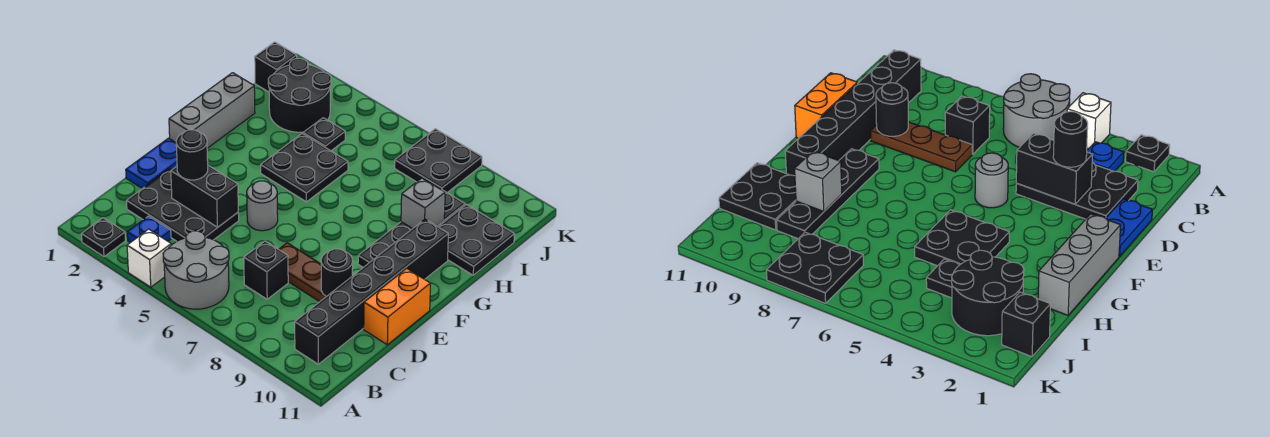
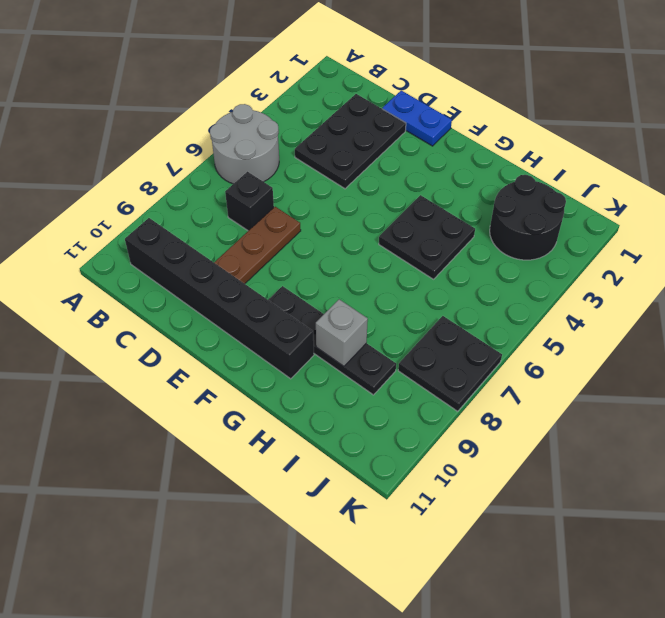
none -> black 1x1 plate [82,218,125,257]
none -> white 1x1 brick [127,229,171,287]
none -> blue 1x1 plate [127,216,171,243]

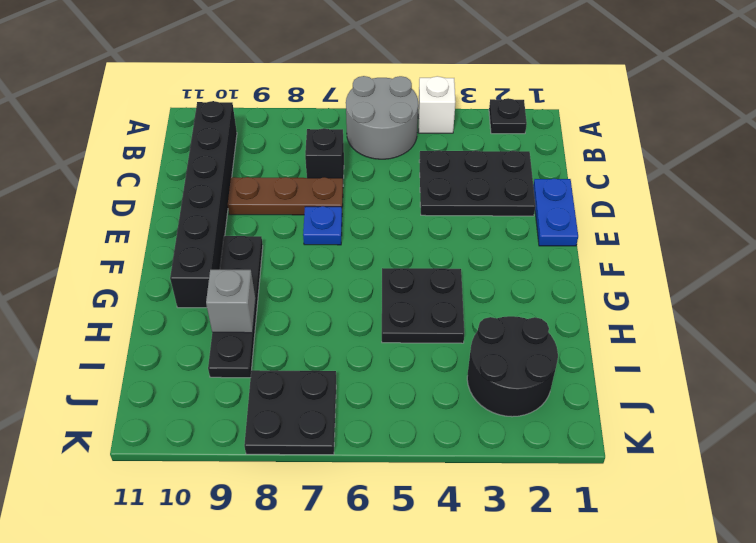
blue 1x1 plate [303,206,342,245] -> blue 1x1 plate moved to [127,216,171,243]
none -> orange 1x2 brick [364,268,431,345]
none -> grey 1x1 round brick [247,181,278,231]
none -> grey 1x3 brick [169,73,255,148]

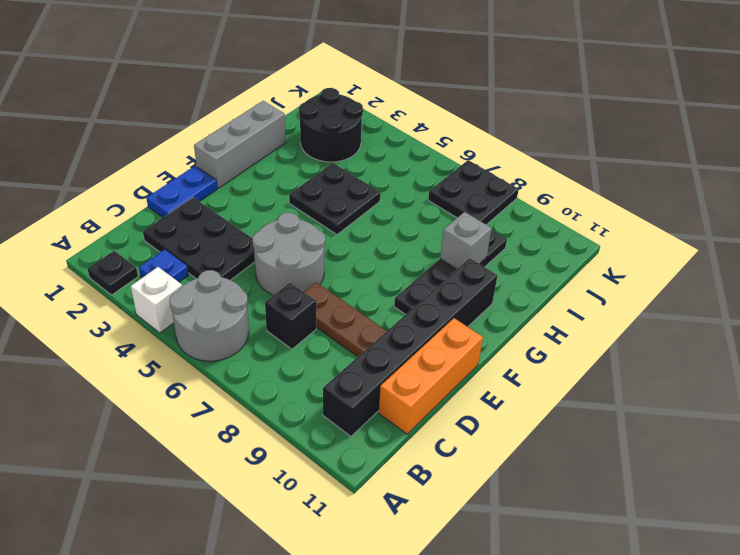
orange 1x3 brick [379,318,483,434] -> orange 1x2 brick [364,268,431,345]
grey 2x2 round brick [253,213,325,295] -> grey 1x1 round brick [247,181,278,231]
none -> black 2x2 plate [439,205,514,275]
none -> black 1x1 plate [303,118,345,151]
none -> black 1x1 brick [255,42,297,92]

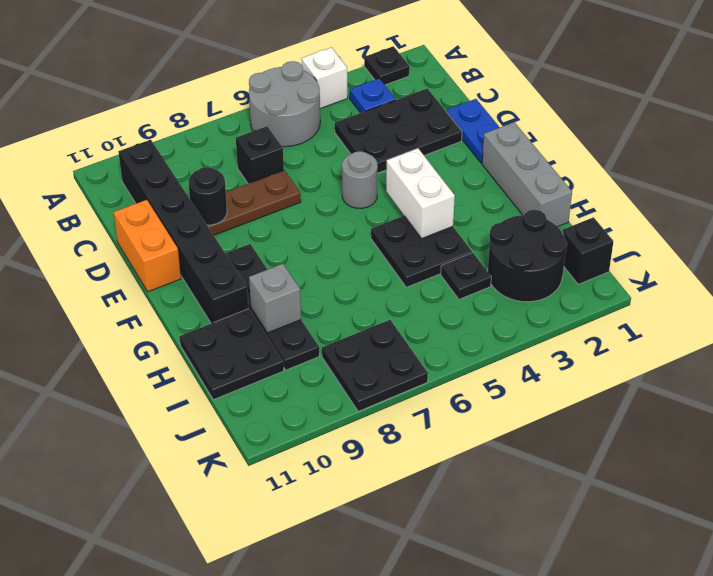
white 1x2 brick [386,148,455,238] -> none
none -> black 1x2 brick [171,165,238,227]
none -> black 1x1 round brick [176,130,208,180]

